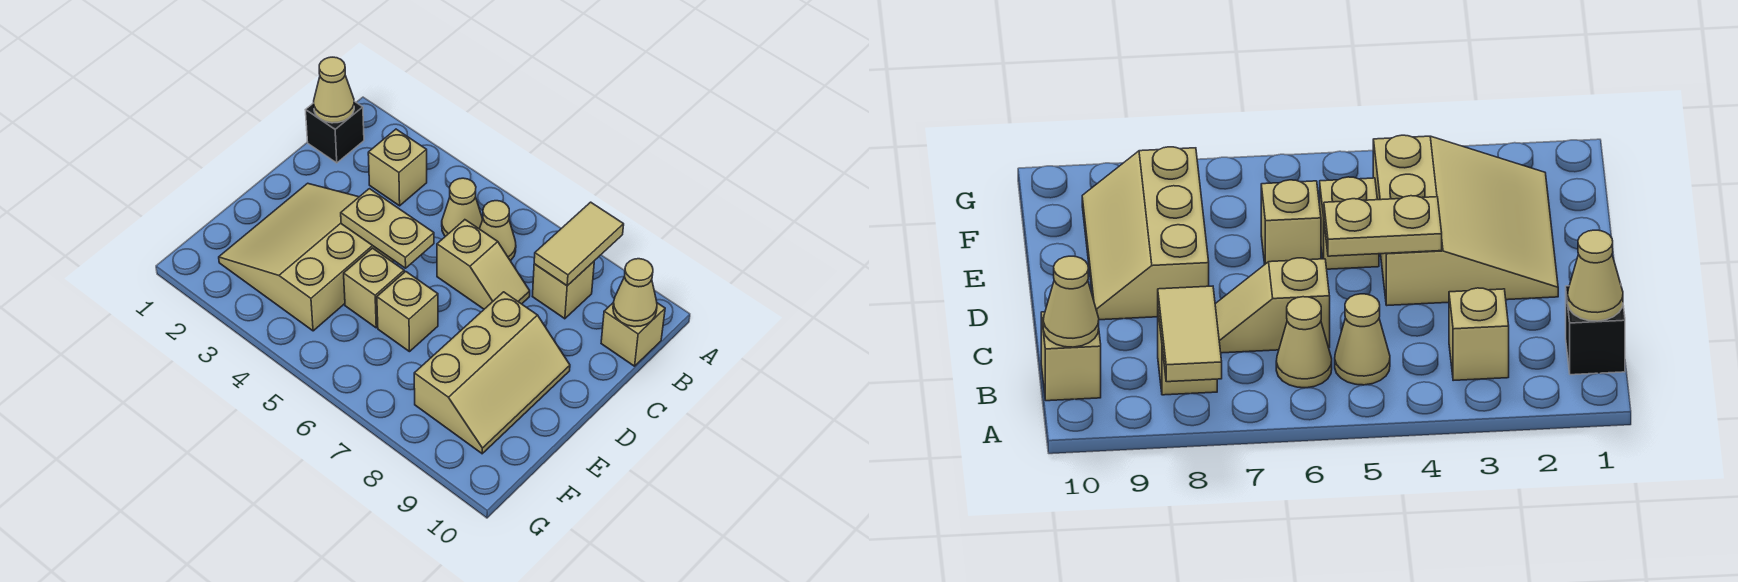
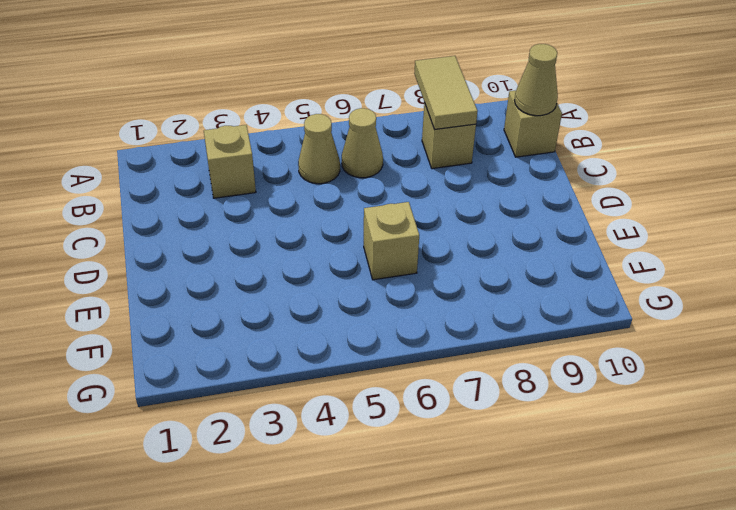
none -> black 1x1 brick [306,101,364,163]
none -> tan 1x2 slope [437,220,530,309]
none -> tan 3x3 slope [219,183,394,331]

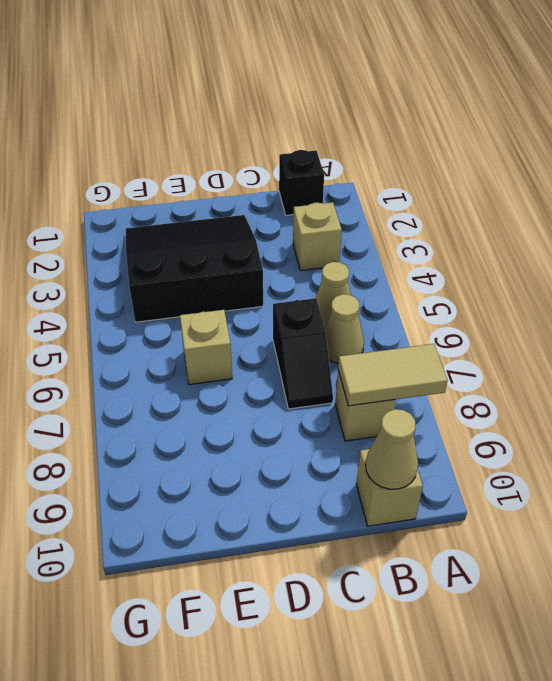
black 1x2 slope [273,298,333,409] -> tan 1x2 slope [437,220,530,309]
black 3x3 slope [126,215,263,322] -> tan 3x3 slope [219,183,394,331]
none -> tan 2x3 slope [414,292,570,454]
none -> tan 1x1 brick [344,248,404,328]
none -> tan 1x1 cone [314,57,354,123]

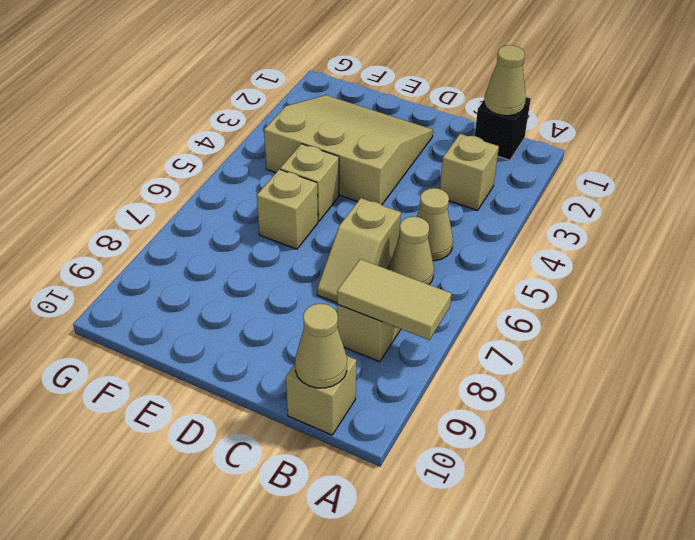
none -> tan 2x3 slope [414,292,570,454]
none -> tan 1x2 plate [341,189,434,268]

